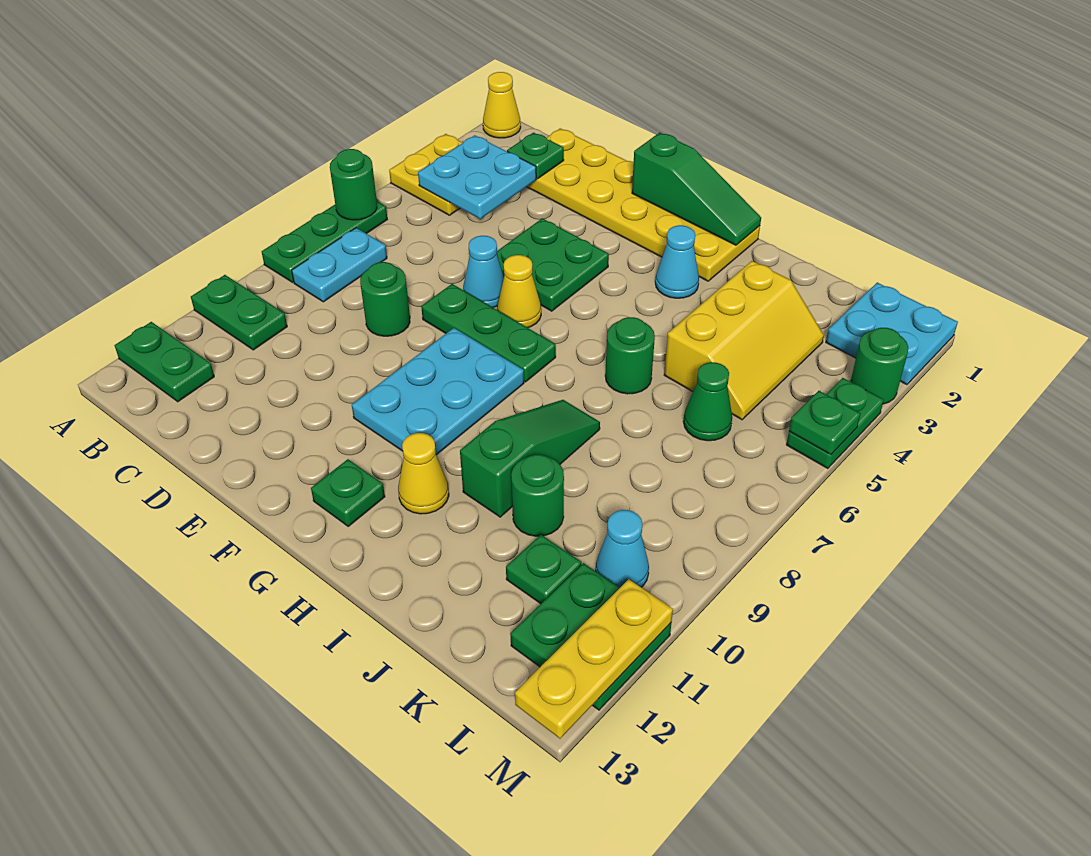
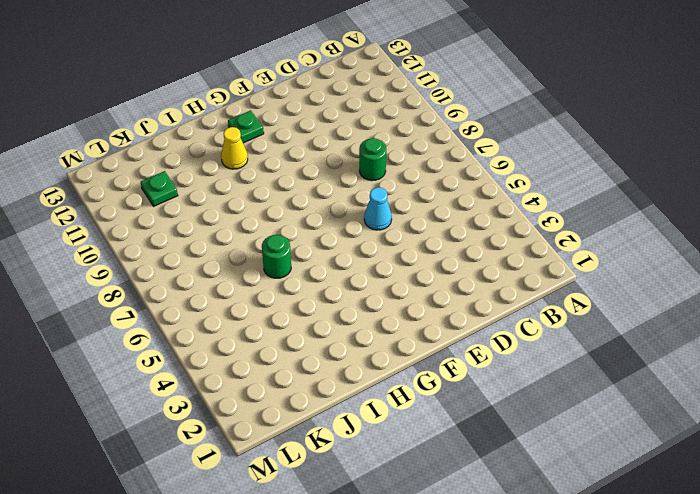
none -> yellow 1x1 cone [483,72,521,138]
none -> yellow 2x2 plate [389,134,463,215]
none -> green 1x3 plate [262,201,387,282]
none -> green 1x2 plate [191,275,287,350]

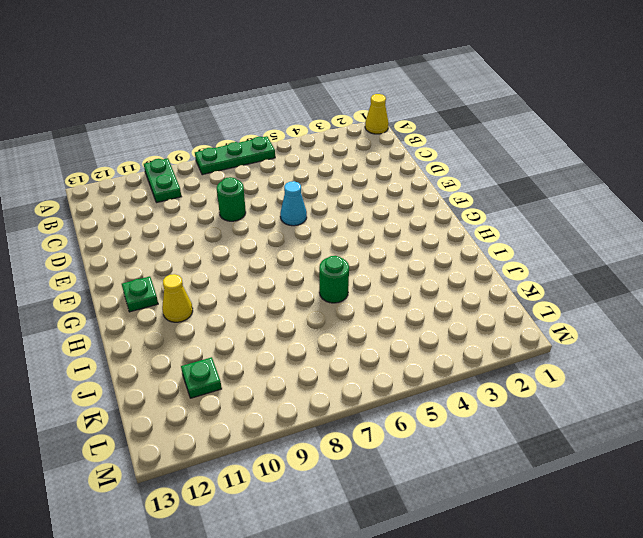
none -> yellow 2x2 plate [389,134,463,215]
none -> green 1x2 plate [115,322,214,402]
none -> cyan 1x2 plate [292,228,387,302]
none -> yellow 2x6 plate [527,128,760,281]

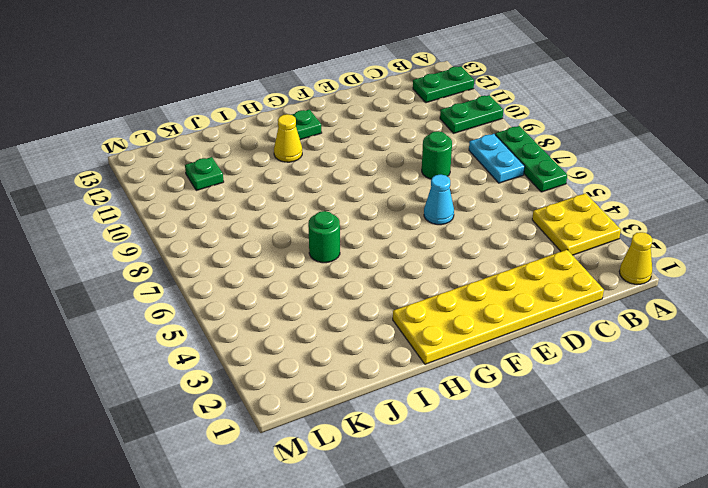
none -> green 2x2 plate [497,218,609,311]
none -> green 1x3 plate [421,284,556,382]
none -> yellow 1x1 cone [497,255,541,328]
none -> cyan 2x3 plate [352,328,524,455]

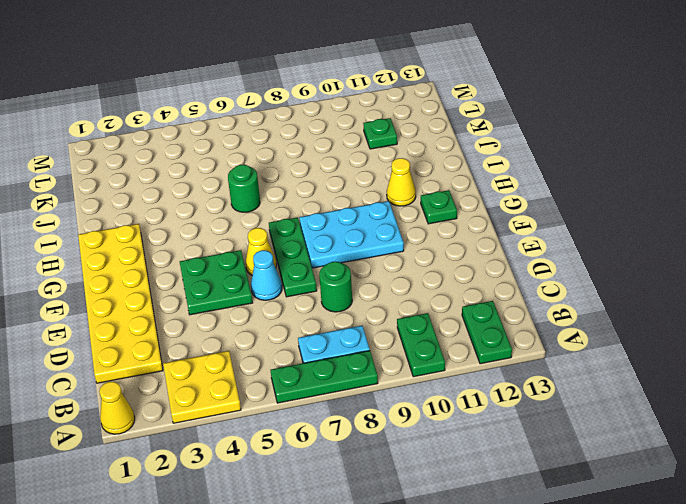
none -> cyan 1x1 cone [655,225,699,298]
none -> green 1x3 slope [460,400,600,517]
none -> yellow 2x3 slope [664,261,824,420]
none -> green 1x1 round brick [511,455,564,536]

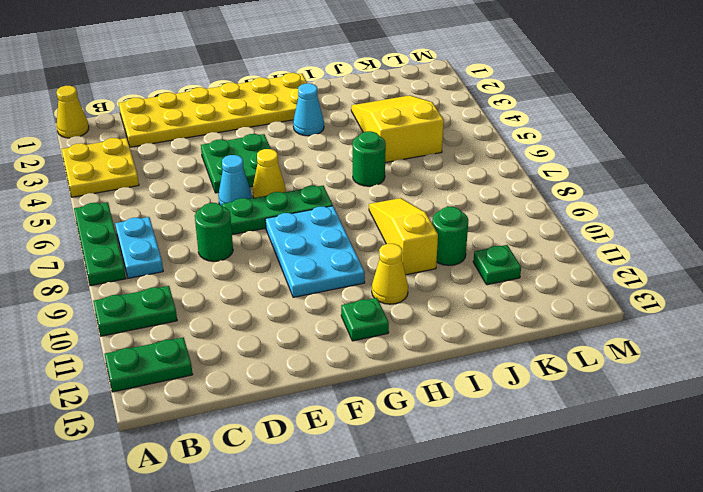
yellow 1x3 slope [369,198,438,275] -> green 1x3 slope [460,400,600,517]
yellow 2x3 slope [351,95,444,163] -> yellow 2x3 slope turned to [664,261,824,420]
none -> green 1x1 cone [683,362,732,441]
none -> cyan 2x2 plate [826,283,958,385]
none -> cyan 1x1 cone [596,510,649,587]
none -> green 2x2 plate [510,563,671,710]

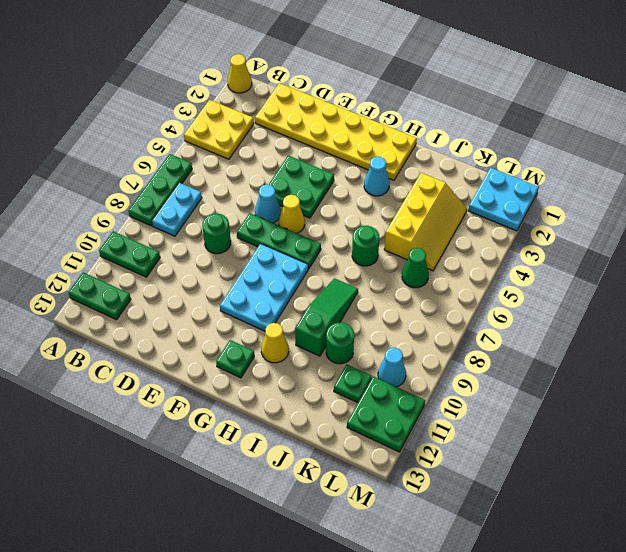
none -> green 1x1 round brick [851,328,908,404]
none -> green 1x2 plate [786,378,884,469]
none -> green 1x1 round brick [330,149,377,220]
none -> cyan 2x2 plate [418,135,536,219]

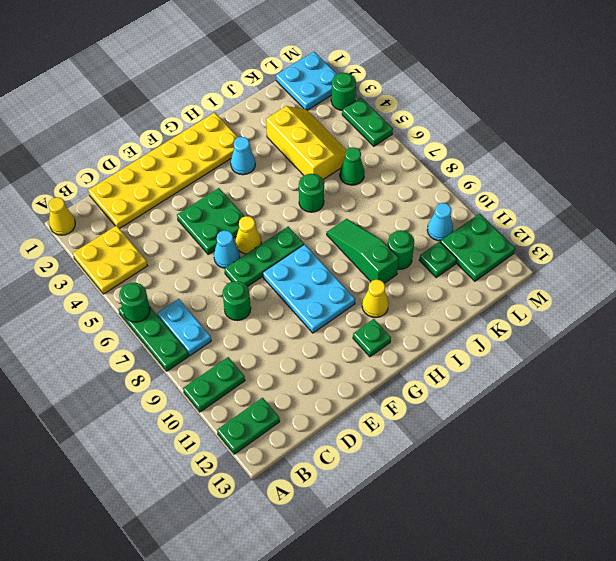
none -> cyan 2x2 plate [418,135,536,219]
none -> green 1x1 plate [507,133,564,179]
none -> green 1x3 slope [632,133,761,245]
none -> green 1x1 plate [789,391,861,455]

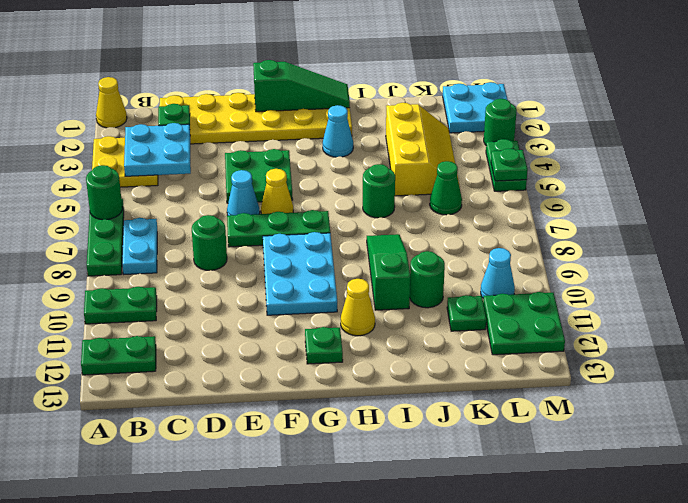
none -> yellow 1x3 plate [515,579,673,738]

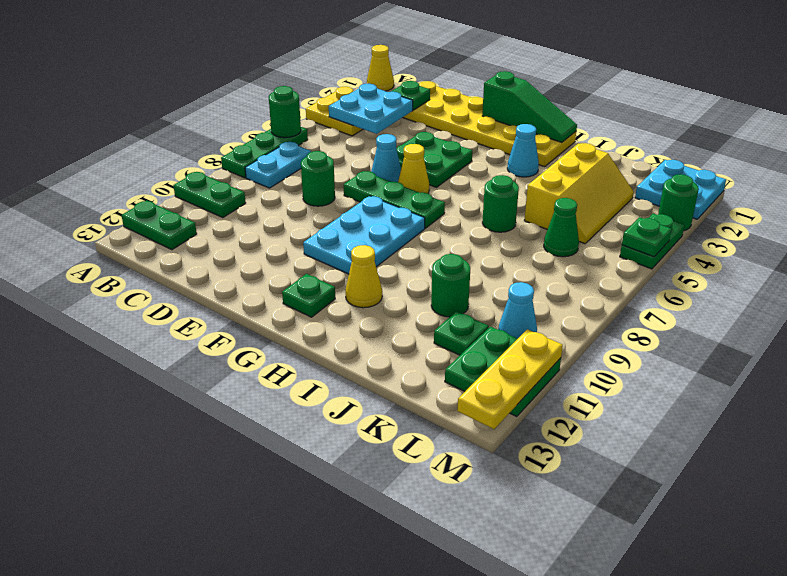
none -> green 1x3 slope [460,400,600,517]

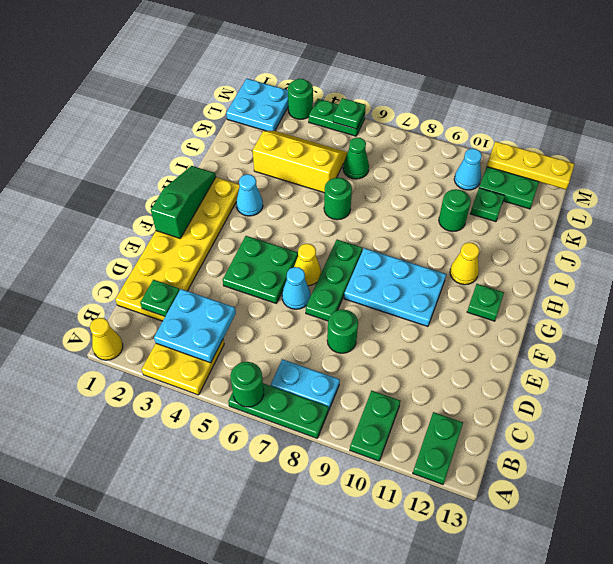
none -> green 1x3 slope [460,400,600,517]

